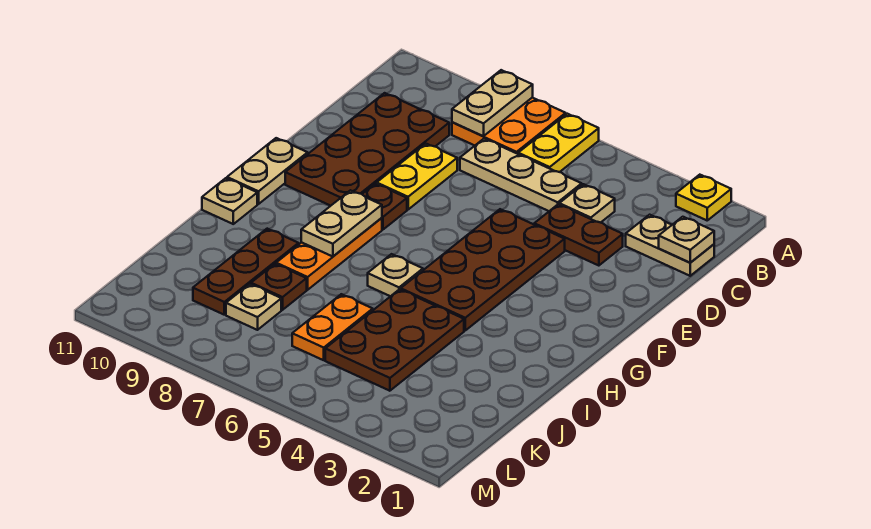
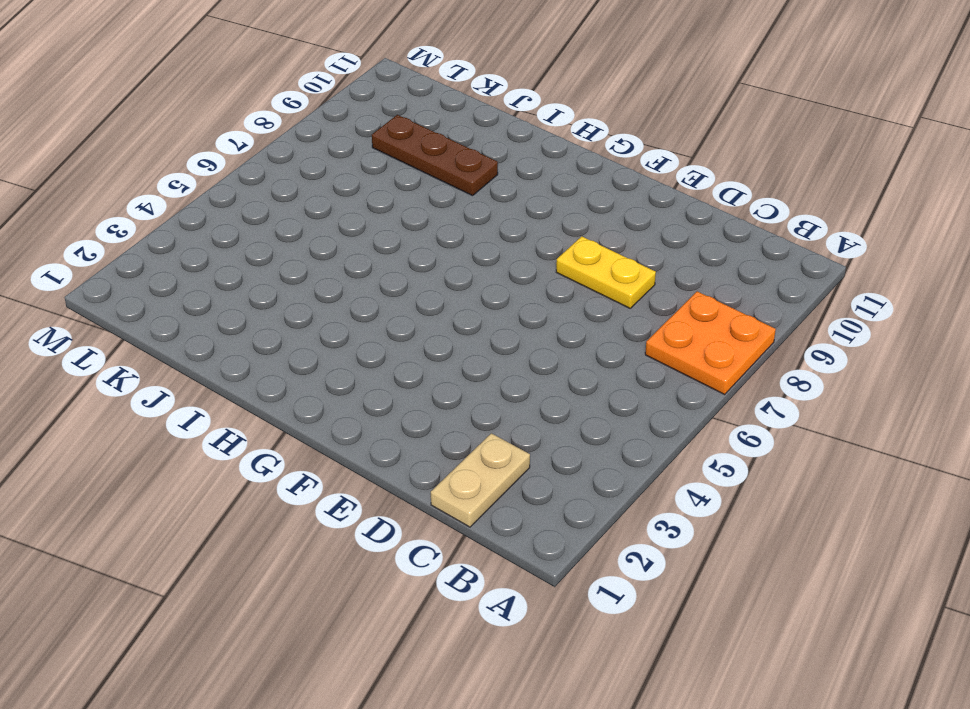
none -> yellow 1x1 plate [676,175,731,220]
none -> yellow 1x2 plate [518,114,599,172]
none -> tan 1x1 plate [559,184,615,223]

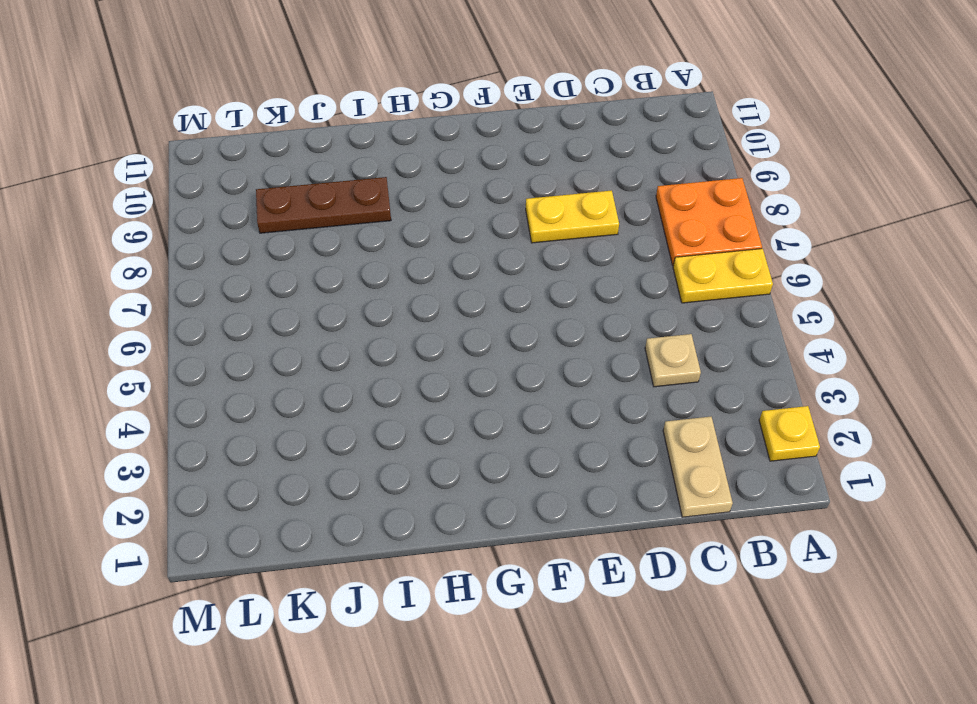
none -> tan 1x3 plate [460,139,582,211]
none -> brown 2x4 plate [285,93,449,206]
none -> brown 1x2 plate [534,204,623,266]

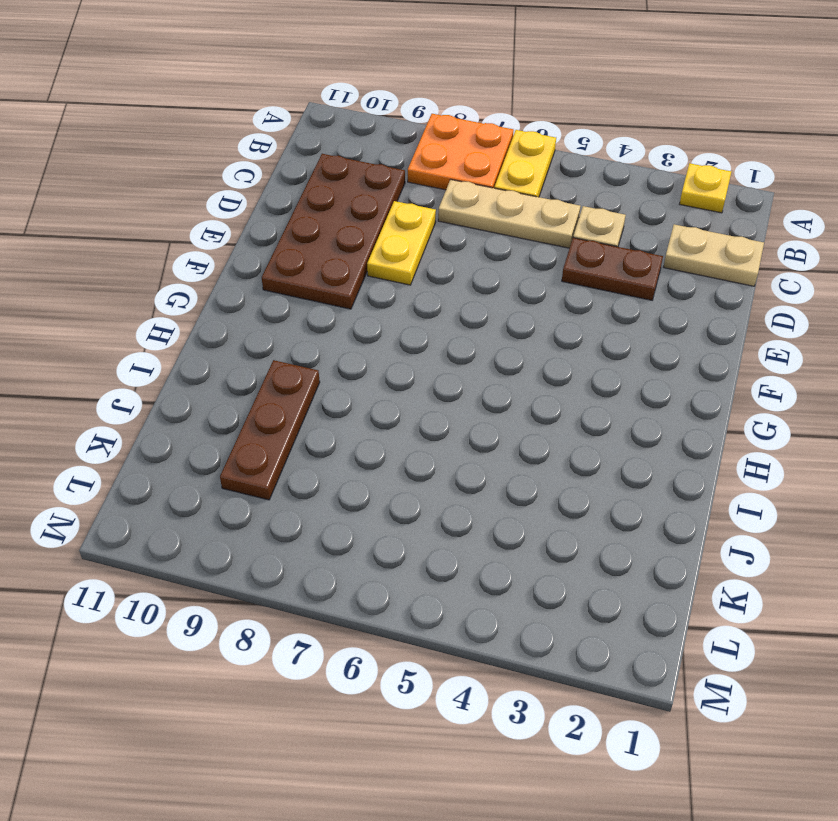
none -> brown 2x4 plate [401,209,565,330]
none -> brown 1x1 plate [362,184,407,230]
none -> tan 1x2 plate [227,138,308,204]

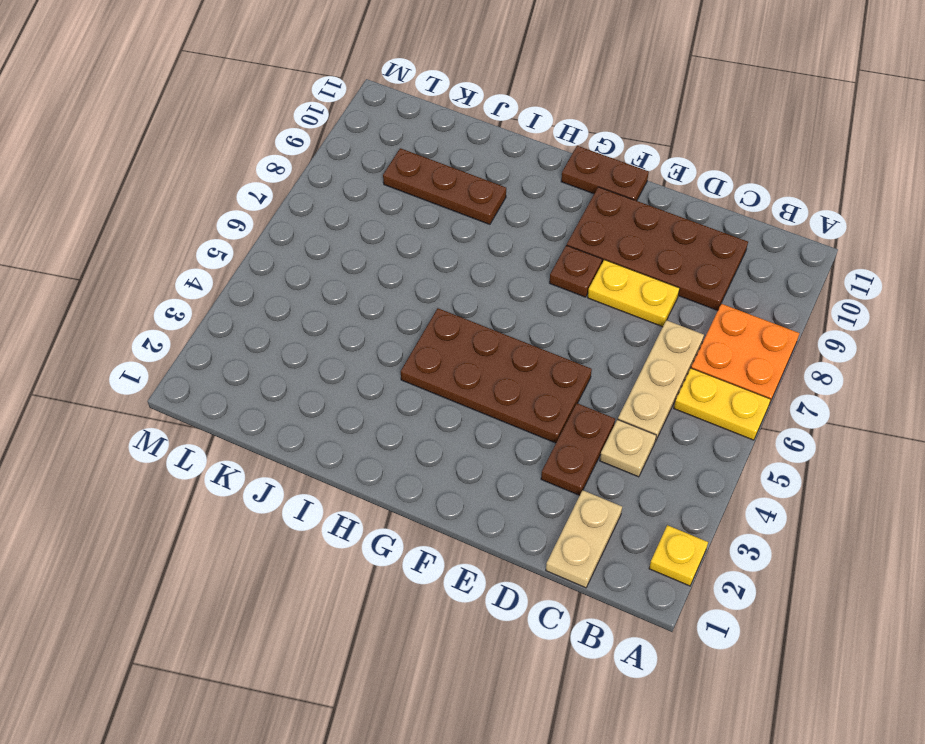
brown 1x2 plate [561,146,649,201] -> tan 1x2 plate [227,138,308,204]
none -> orange 1x3 plate [276,218,382,290]
none -> tan 1x1 plate [368,254,423,296]
none -> tan 1x1 plate [202,178,257,224]

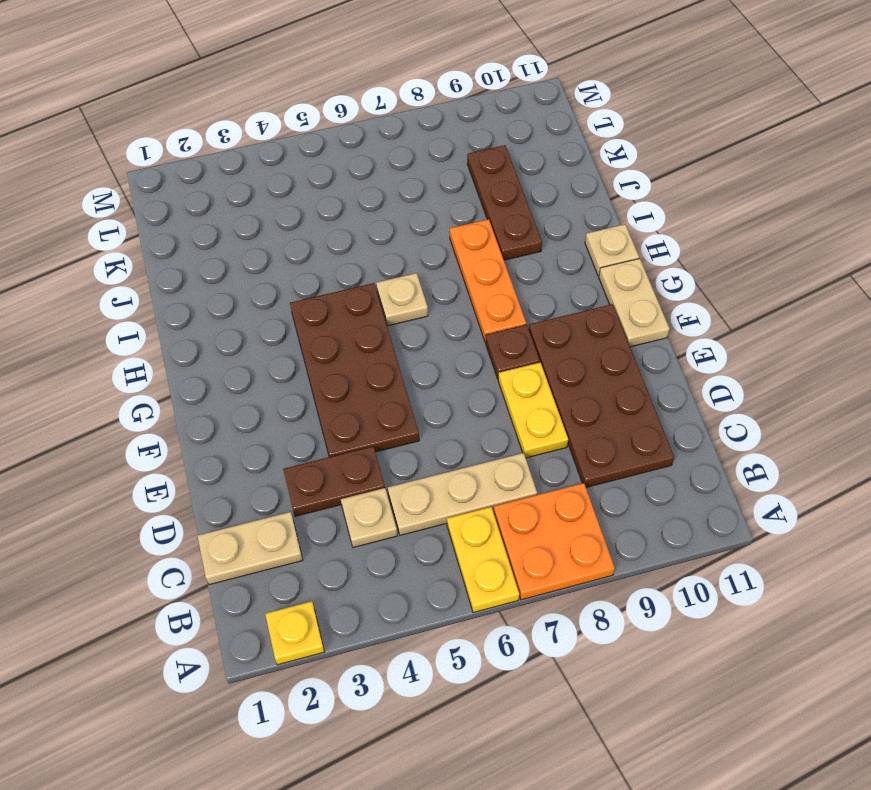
none -> brown 2x3 plate [325,289,464,391]
none -> orange 1x2 plate [292,294,373,360]
none -> brown 1x1 plate [251,264,307,310]

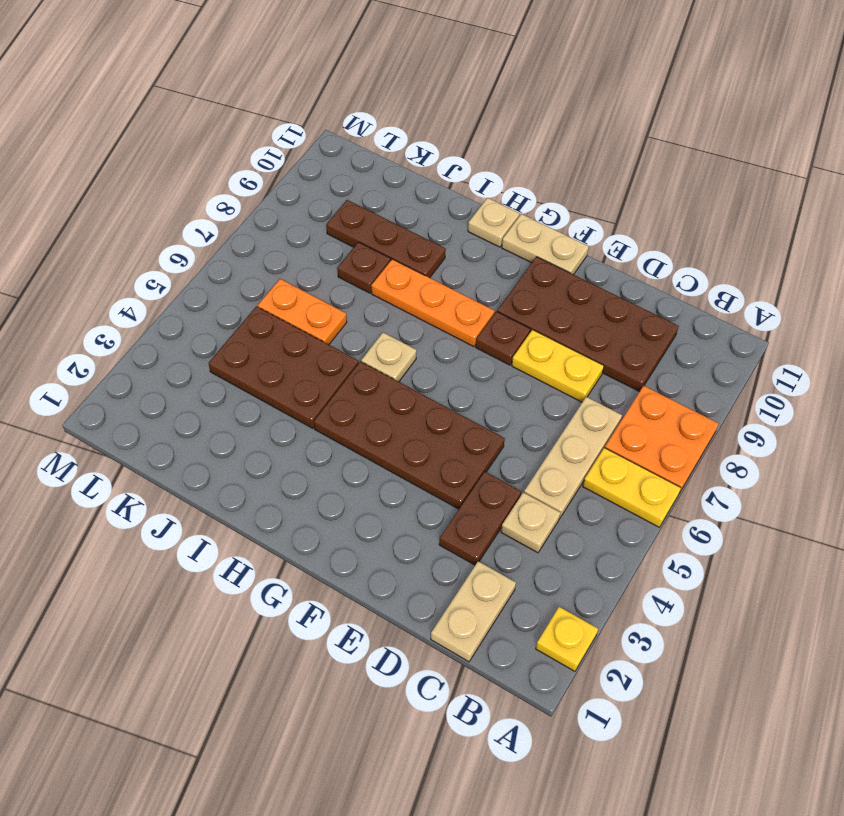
none -> tan 1x1 plate [226,284,281,330]
none -> tan 1x2 plate [452,70,533,136]
none -> tan 1x1 plate [659,217,714,263]

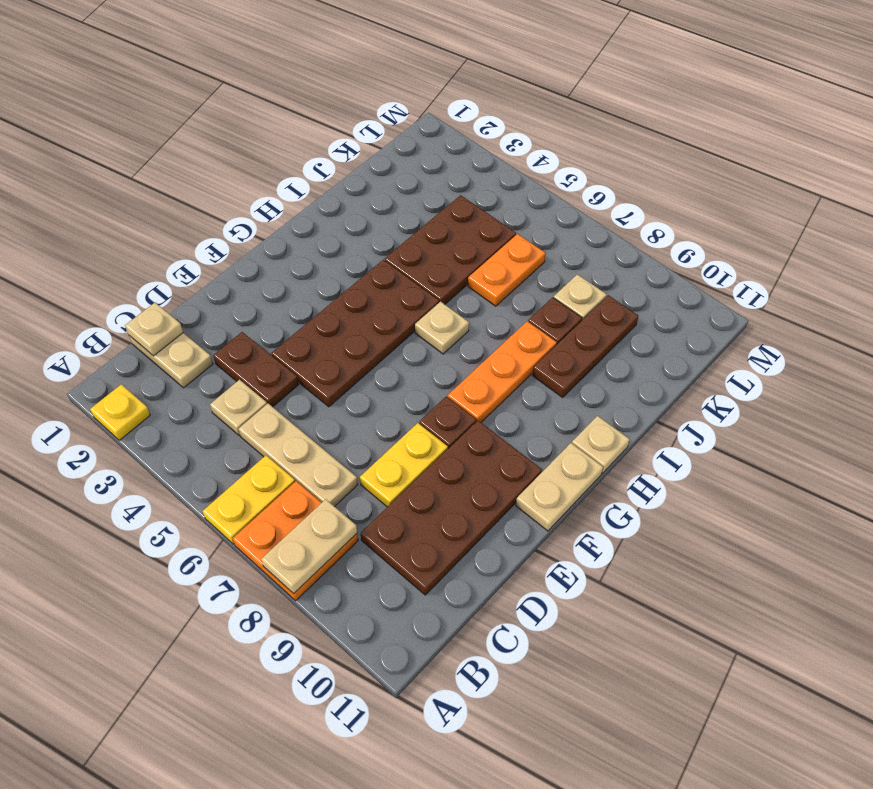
none -> tan 1x2 plate [301,190,382,257]

